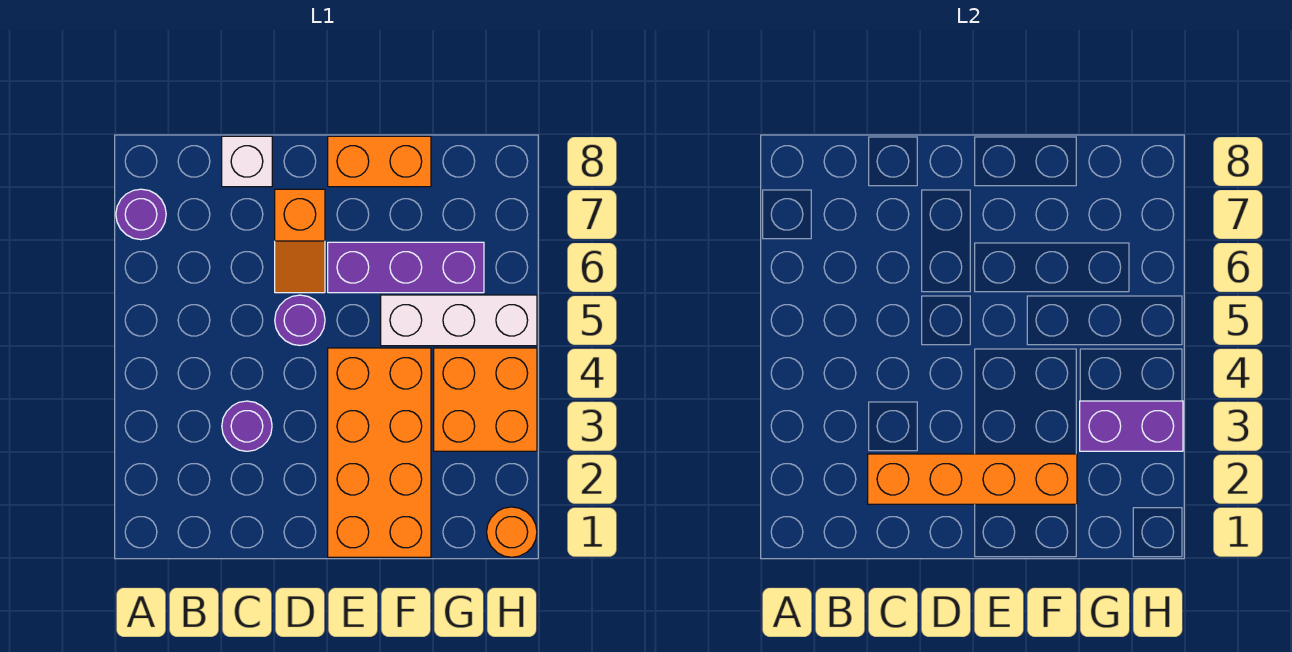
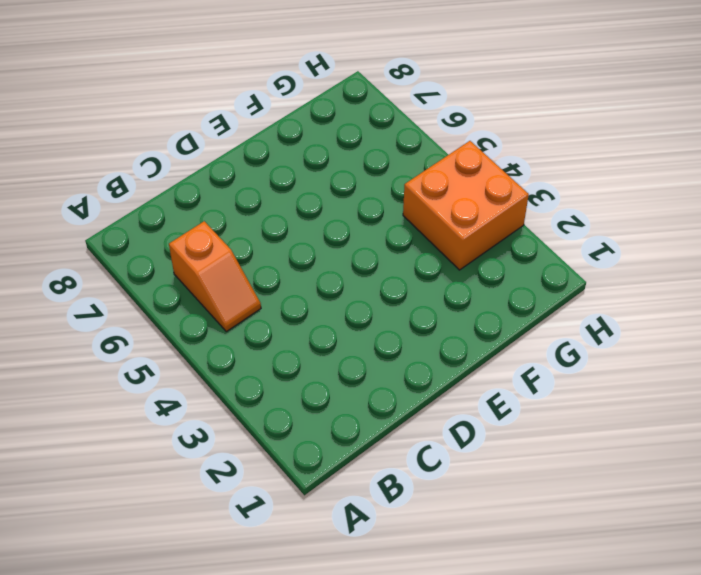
orange 1x2 slope [169,221,261,332] -> orange 1x2 slope moved to [275,189,325,293]
none -> purple 1x1 round brick [116,189,166,240]
none -> purple 1x1 round brick [222,401,272,451]
none -> white 1x1 brick [222,136,272,187]

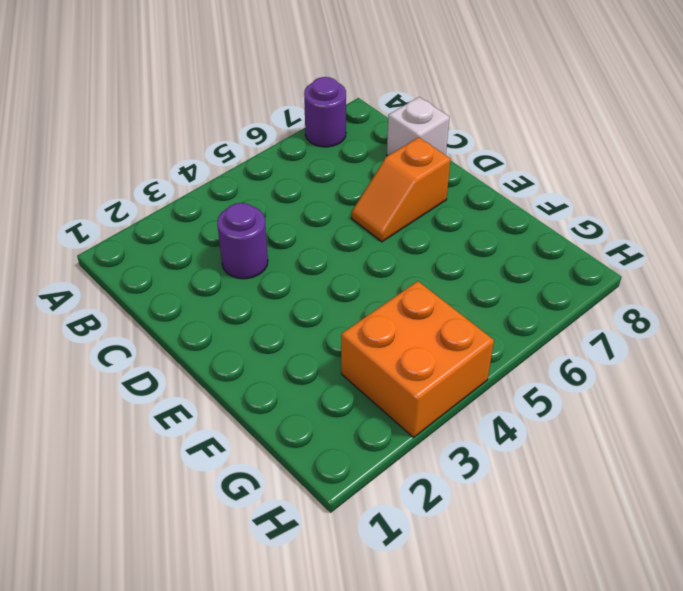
none -> purple 1x1 round brick [275,295,325,345]
none -> orange 2x4 brick [328,348,431,557]
none -> purple 1x3 brick [328,242,484,293]

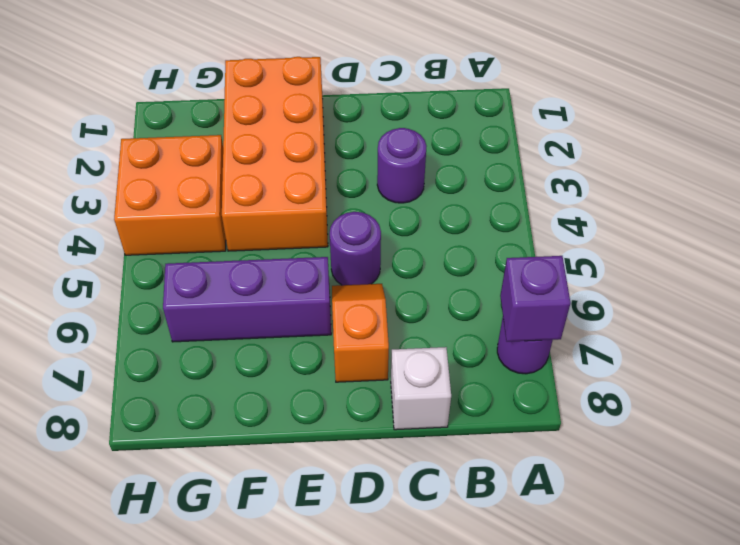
purple 1x1 brick [500,256,570,342] -> none
none -> orange 1x2 brick [328,136,431,187]
none -> white 1x3 brick [381,295,537,346]
none -> orange 1x1 round brick [487,507,537,557]

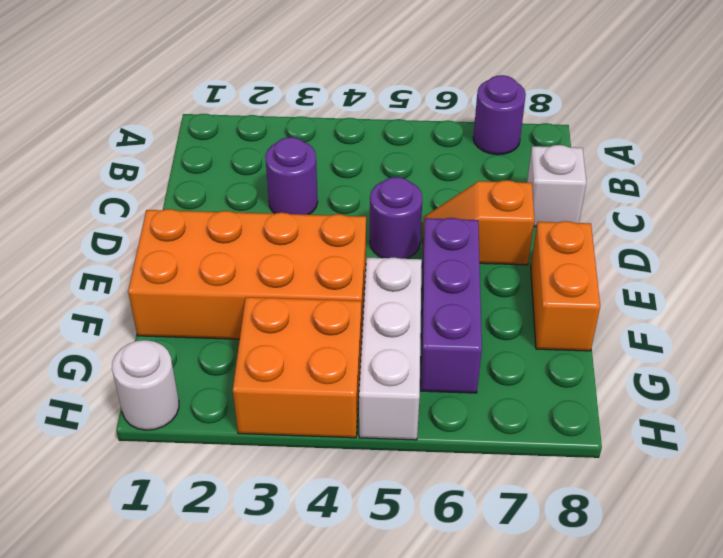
white 1x1 round brick [112,340,179,430] -> orange 1x1 round brick [487,507,537,557]
none -> orange 1x4 brick [868,454,1077,504]
none -> purple 1x2 brick [1080,401,1183,451]

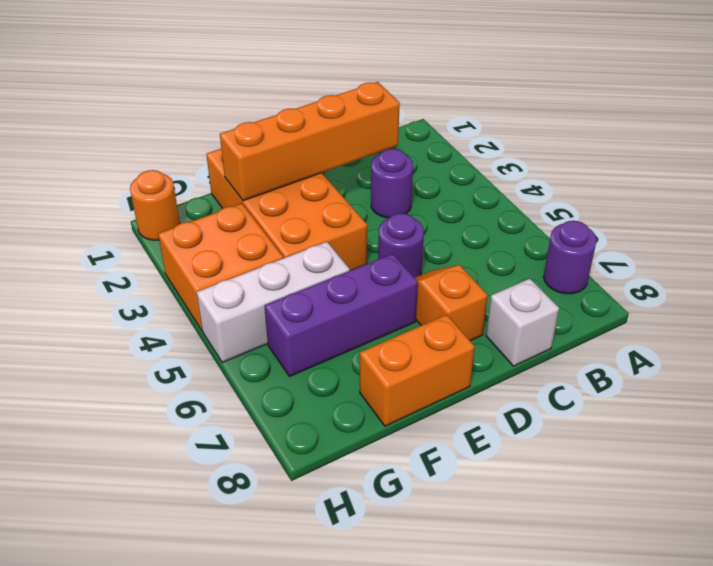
none -> purple 1x2 brick [1080,401,1183,451]

